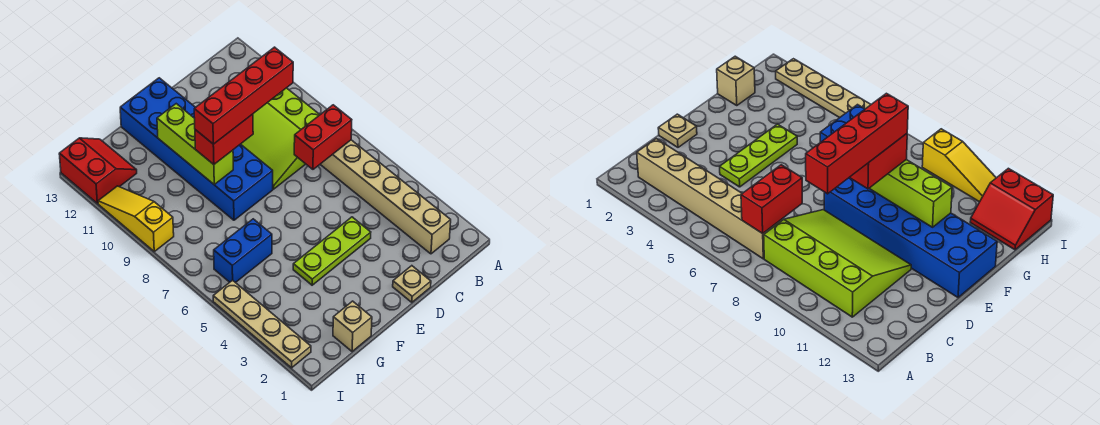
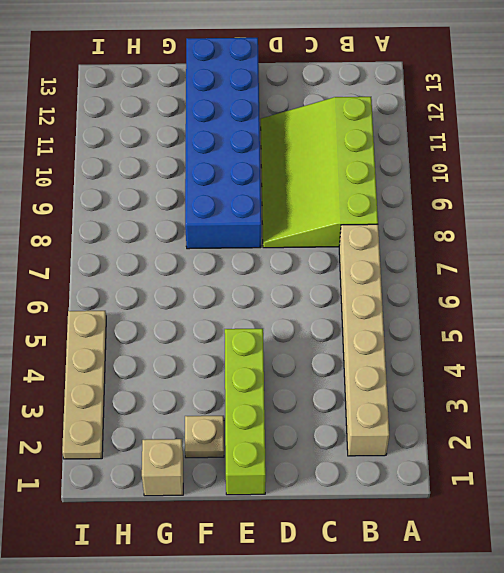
lime 1x4 brick [225,329,266,495] -> lime 1x3 plate [293,217,371,285]
tan 1x1 plate [185,416,224,458] -> tan 1x1 plate moved to [393,266,431,302]
none -> blue 1x2 brick [214,219,272,283]
none -> red 2x2 slope [59,138,137,203]
none -> yellow 1x3 slope [98,186,174,251]

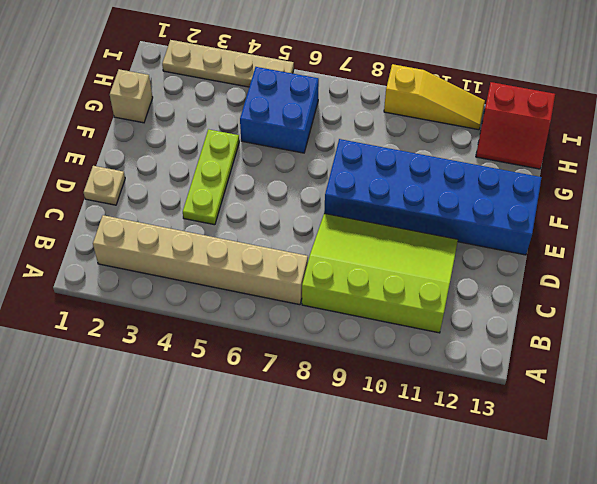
blue 2x2 brick [240,67,319,153] -> blue 1x2 brick [214,219,272,283]
none -> red 1x2 brick [294,105,352,169]
none -> lime 1x3 brick [157,104,233,184]
none -> red 1x2 brick [195,114,253,164]

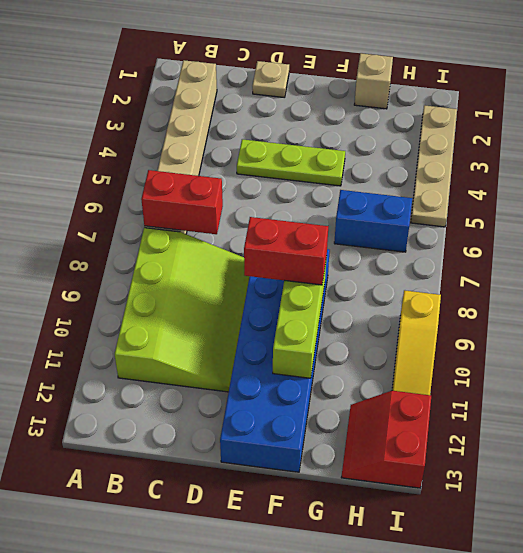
none -> red 1x4 brick [194,47,293,144]

